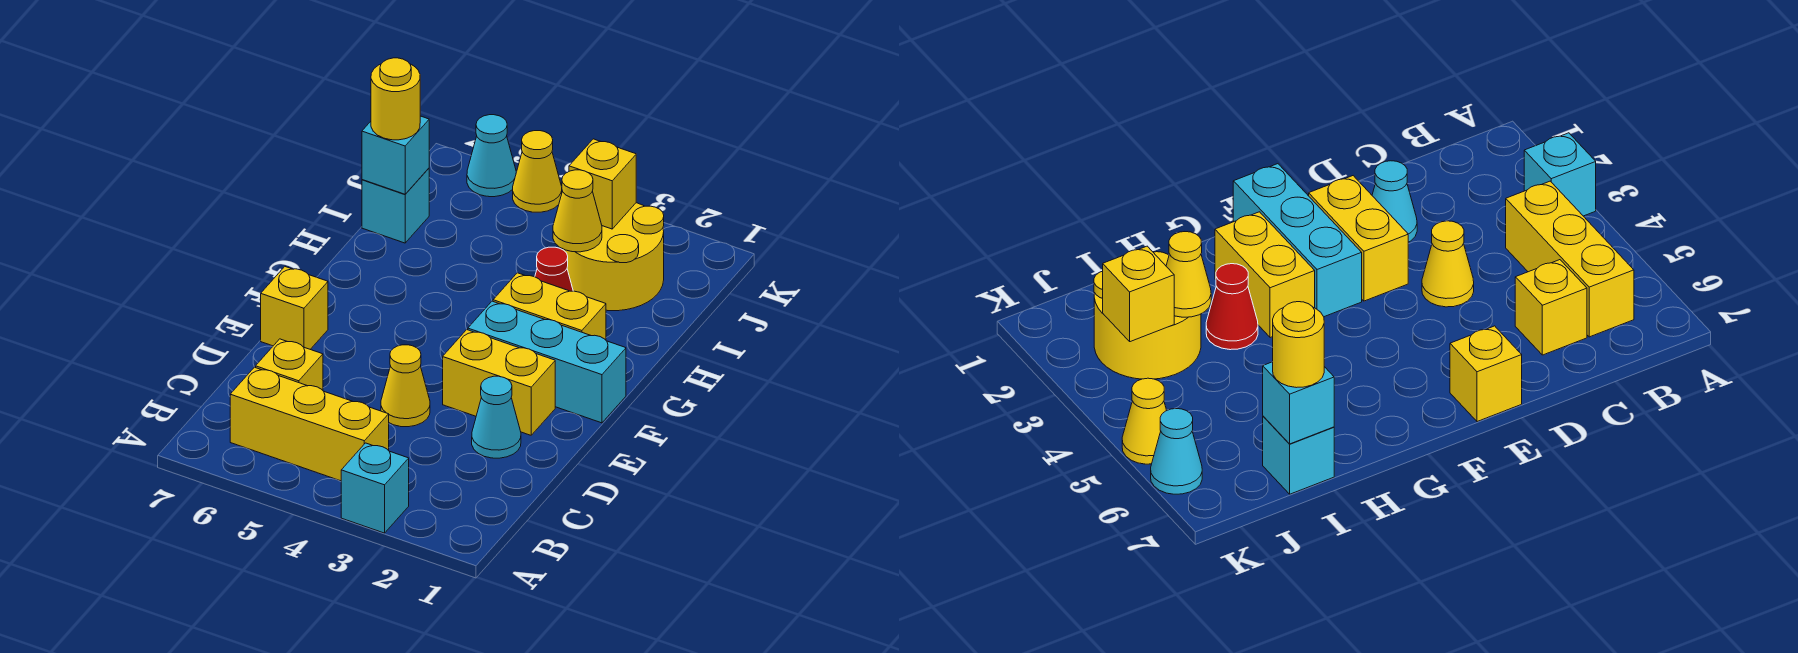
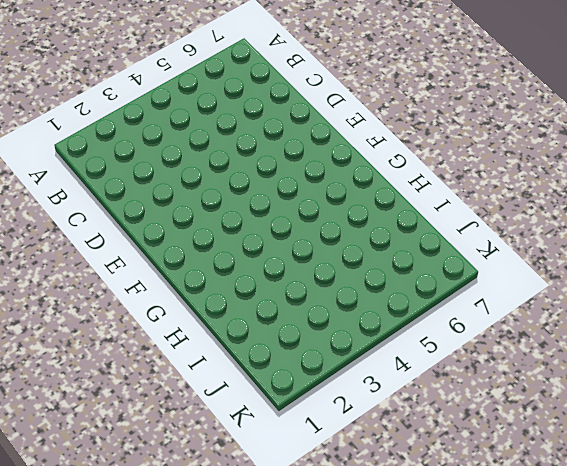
none -> cyan 1x1 brick [341,443,409,533]
none -> yellow 1x3 brick [230,367,389,481]
none -> yellow 1x1 brick [256,339,323,390]

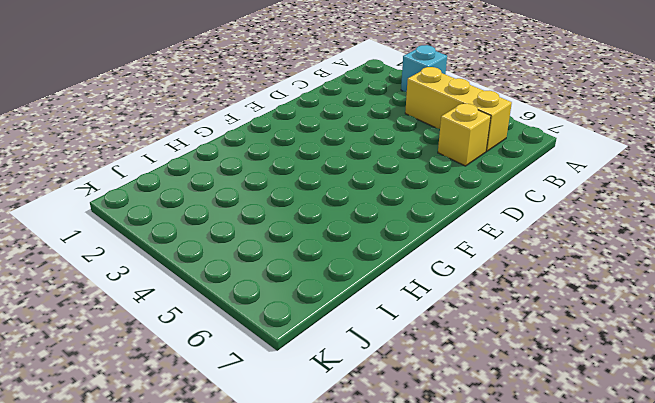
none -> cyan 1x1 cone [472,376,521,458]
none -> yellow 1x1 cone [381,345,430,427]
none -> yellow 1x2 brick [443,330,555,435]

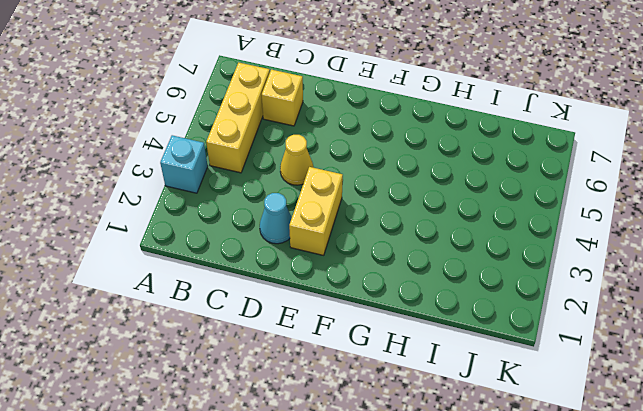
none -> yellow 1x1 brick [261,267,328,349]
none -> cyan 1x3 brick [468,301,626,423]
none -> yellow 1x2 brick [493,273,606,340]

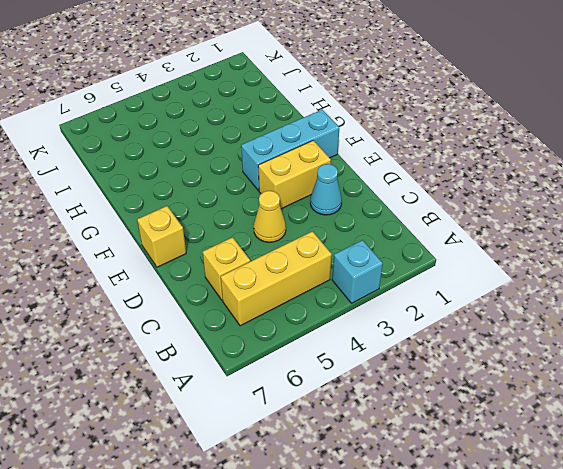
none -> yellow 1x2 brick [493,273,606,340]
none -> red 1x1 cone [535,247,573,291]
none -> yellow 2x2 round brick [562,203,664,311]

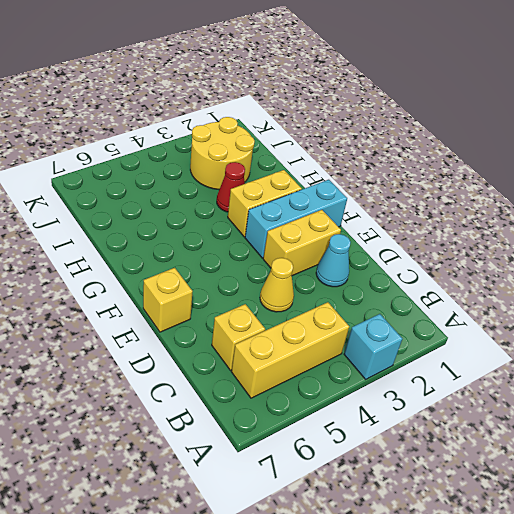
none -> cyan 1x1 brick [362,168,429,243]
none -> yellow 1x1 cone [513,131,562,212]
none -> cyan 1x1 cone [467,115,517,197]

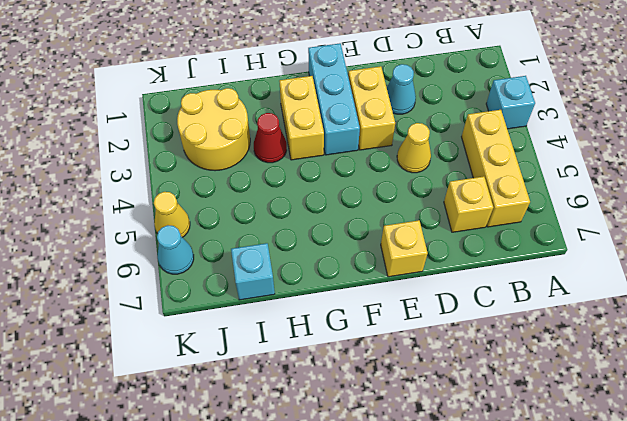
none -> yellow 1x1 cone [553,170,602,252]
none -> cyan 1x1 brick [362,116,429,194]
none -> yellow 1x1 brick [569,139,636,229]

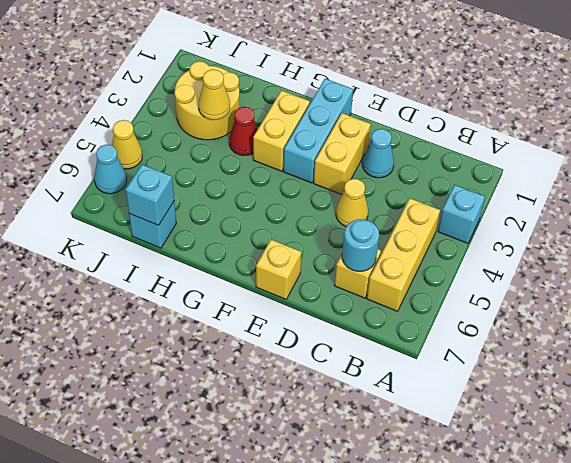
cyan 1x1 round brick [342,219,379,271] -> none
none -> yellow 1x1 brick [569,139,636,229]
none -> yellow 1x1 round brick [371,58,420,140]

